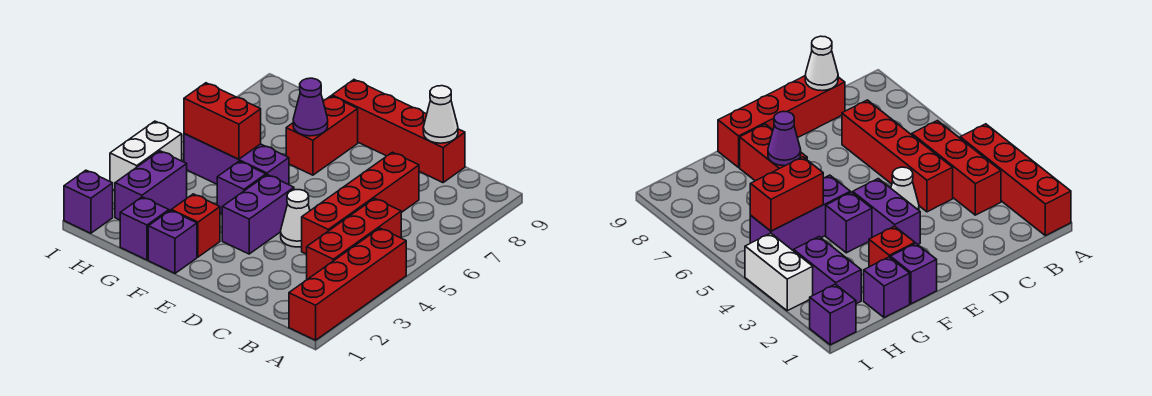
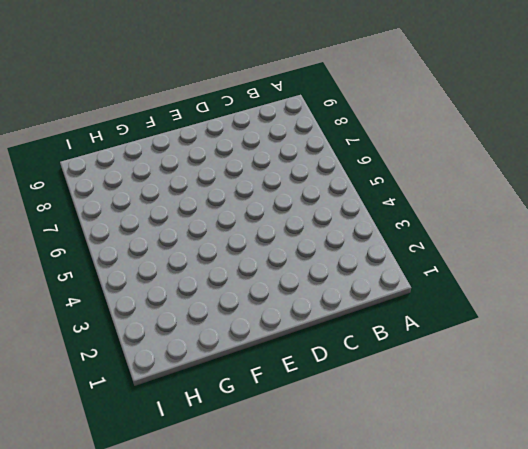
none -> red 1x4 brick [289,228,406,340]
none -> red 1x3 brick [307,198,401,279]
none -> red 1x4 brick [302,152,419,254]

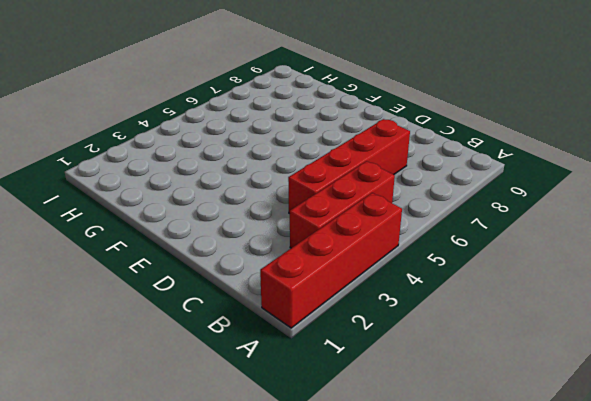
none -> red 1x4 brick [332,80,465,183]
none -> white 1x1 cone [281,190,310,247]
none -> purple 1x2 brick [222,175,294,254]

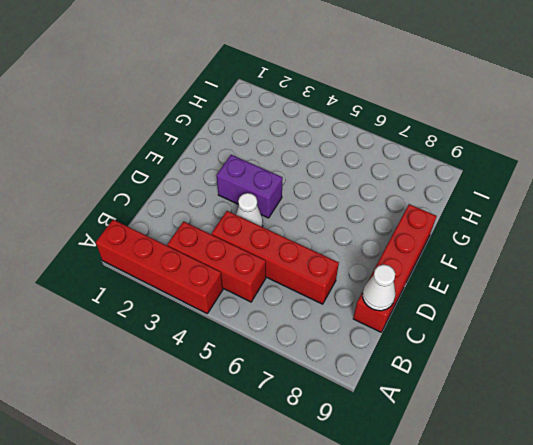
none -> purple 1x1 brick [148,210,197,273]
none -> red 1x1 brick [171,194,220,257]
none -> purple 1x1 brick [217,161,266,214]

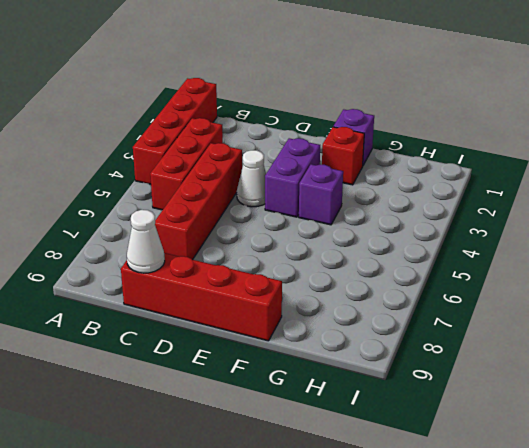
none -> purple 1x3 brick [184,134,289,185]
none -> red 1x2 brick [286,96,358,175]
none -> purple 1x1 brick [120,197,169,260]

